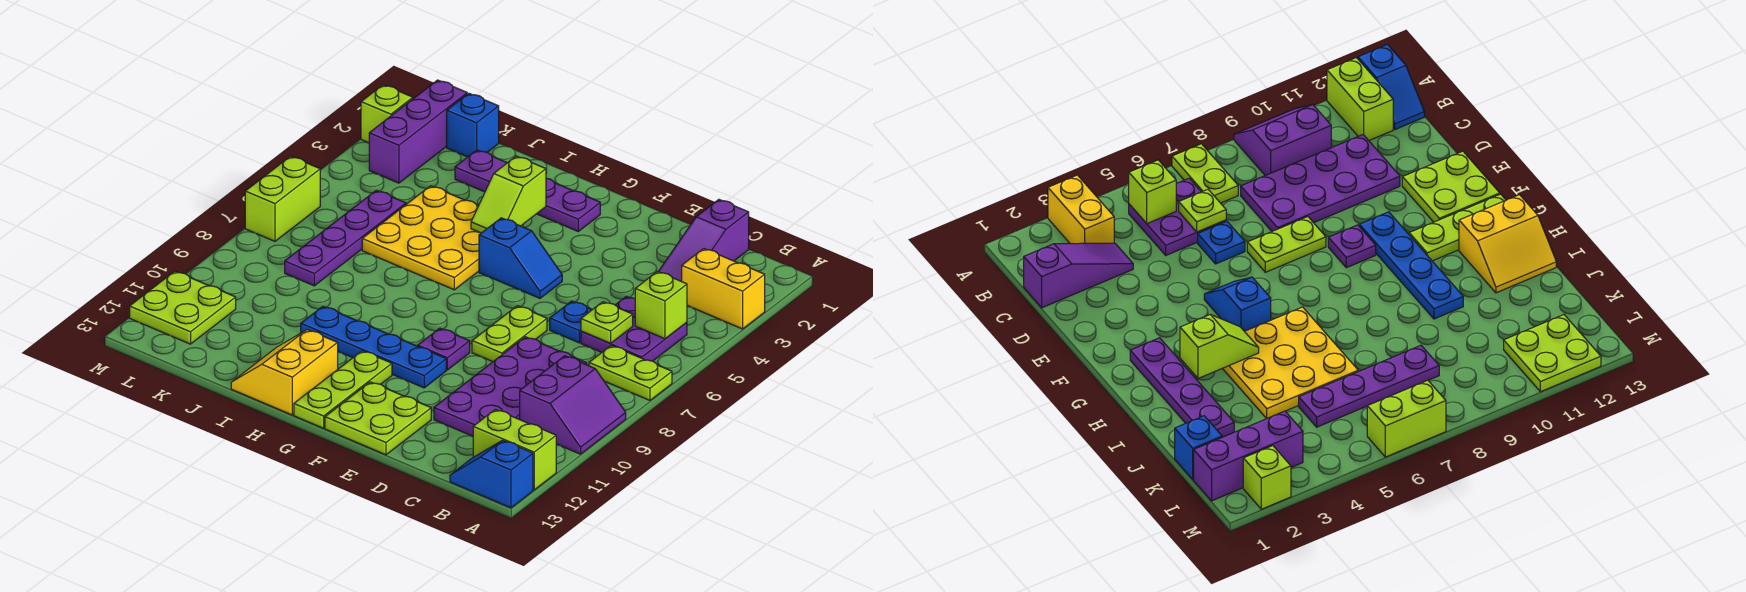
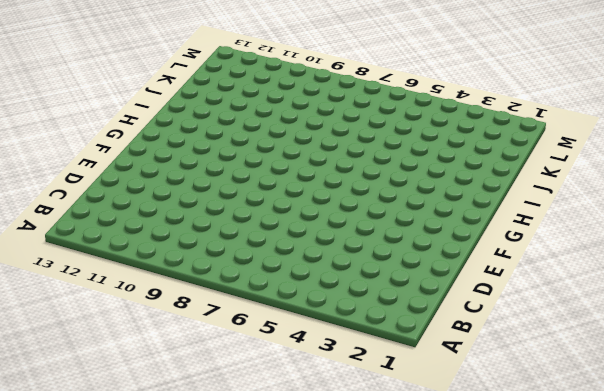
none -> yellow 1x2 brick [682,249,765,329]
none -> lime 1x2 plate [589,346,672,400]
none -> purple 2x2 slope [520,356,626,454]

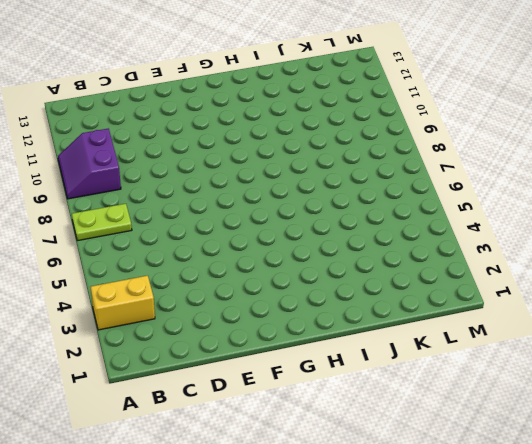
none -> lime 1x2 brick [473,409,556,490]
none -> blue 1x2 slope [450,440,533,508]
none -> purple 2x2 plate [581,297,687,361]

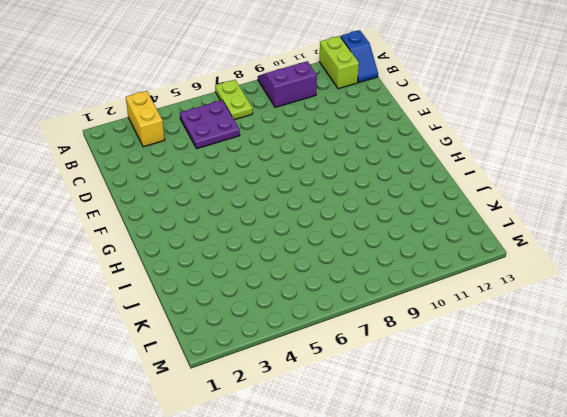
none -> purple 1x3 slope [658,200,749,281]
none -> purple 2x4 plate [434,337,586,436]
none -> blue 1x1 plate [550,301,592,343]

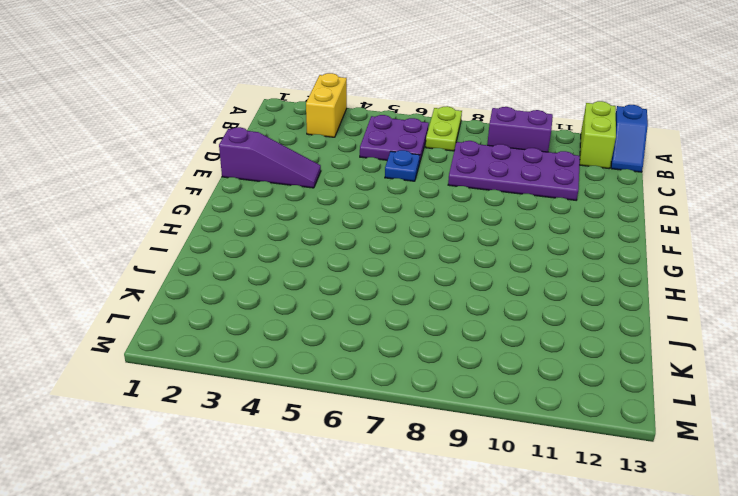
purple 1x3 slope [219,127,321,188] -> purple 1x3 slope moved to [658,200,749,281]
none -> lime 1x2 plate [472,306,547,362]
none -> lime 2x2 plate [325,382,431,455]
none -> blue 1x2 slope [479,218,562,298]

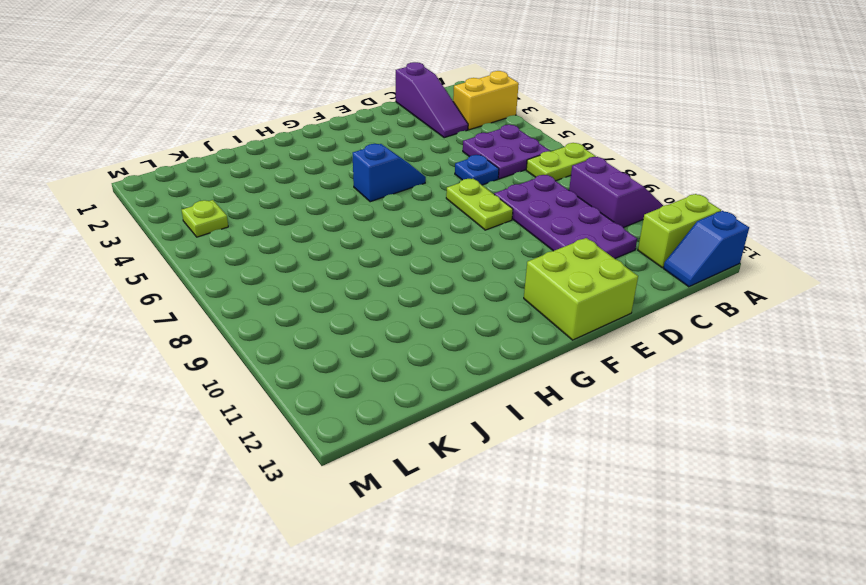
lime 2x2 brick [524,238,638,340] -> lime 2x2 plate [325,382,431,455]
lime 1x1 plate [182,200,228,237] -> lime 1x1 plate moved to [581,302,633,343]
none -> purple 1x1 plate [418,328,470,370]
none -> blue 1x4 plate [301,307,446,388]
none -> purple 1x4 plate [455,150,600,231]

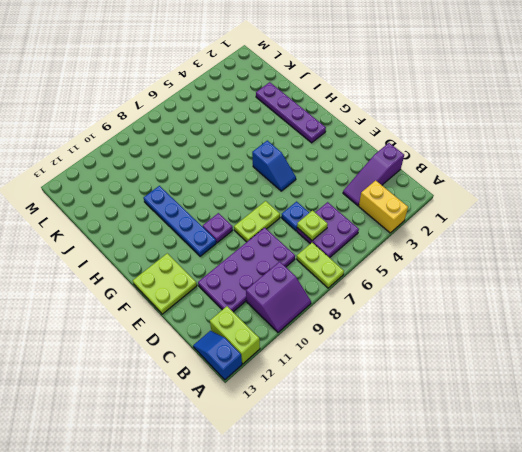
none -> lime 1x3 plate [294,351,392,428]
none -> yellow 3x3 plate [362,186,523,290]
none -> yellow 2x2 slope [231,330,338,415]

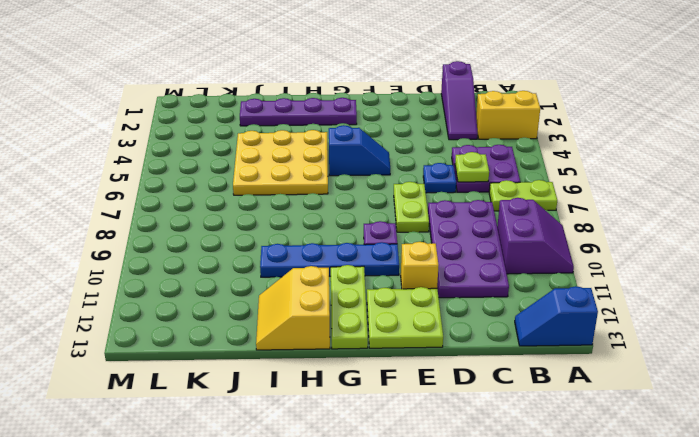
yellow 1x1 brick [401,242,439,289] -> none
none -> lime 1x2 brick [473,409,556,490]
none -> blue 1x1 brick [447,94,499,157]
none -> purple 1x4 plate [285,190,406,286]

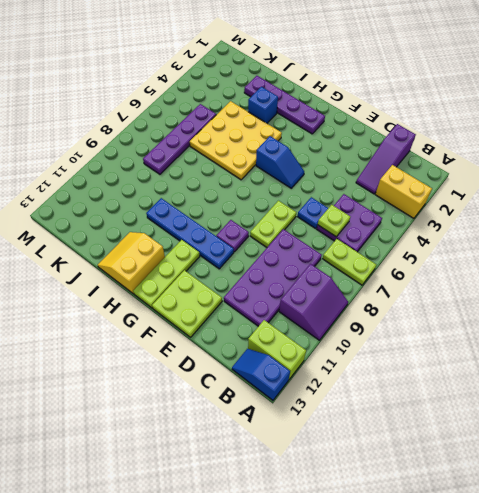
blue 1x1 brick [248,87,278,123] -> blue 1x1 brick moved to [447,94,499,157]
none -> purple 1x3 brick [369,80,467,183]
none -> lime 2x2 plate [130,271,236,344]
none -> lime 1x1 brick [361,85,413,143]

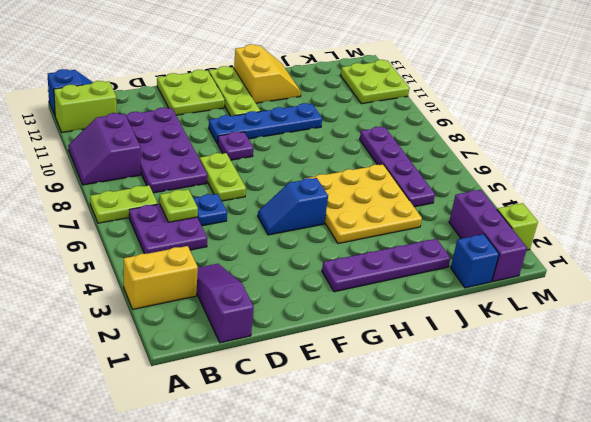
none -> lime 1x2 brick [245,156,320,241]
none -> lime 1x1 brick [635,272,687,339]
none -> lime 1x2 slope [471,156,546,233]

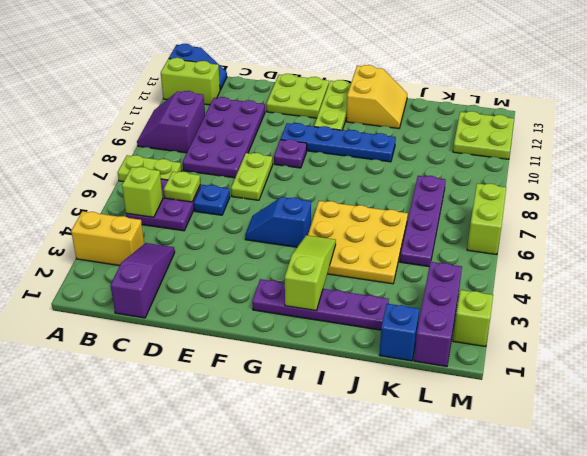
lime 1x3 slope [285,235,336,311] -> lime 1x2 slope [471,156,546,233]

